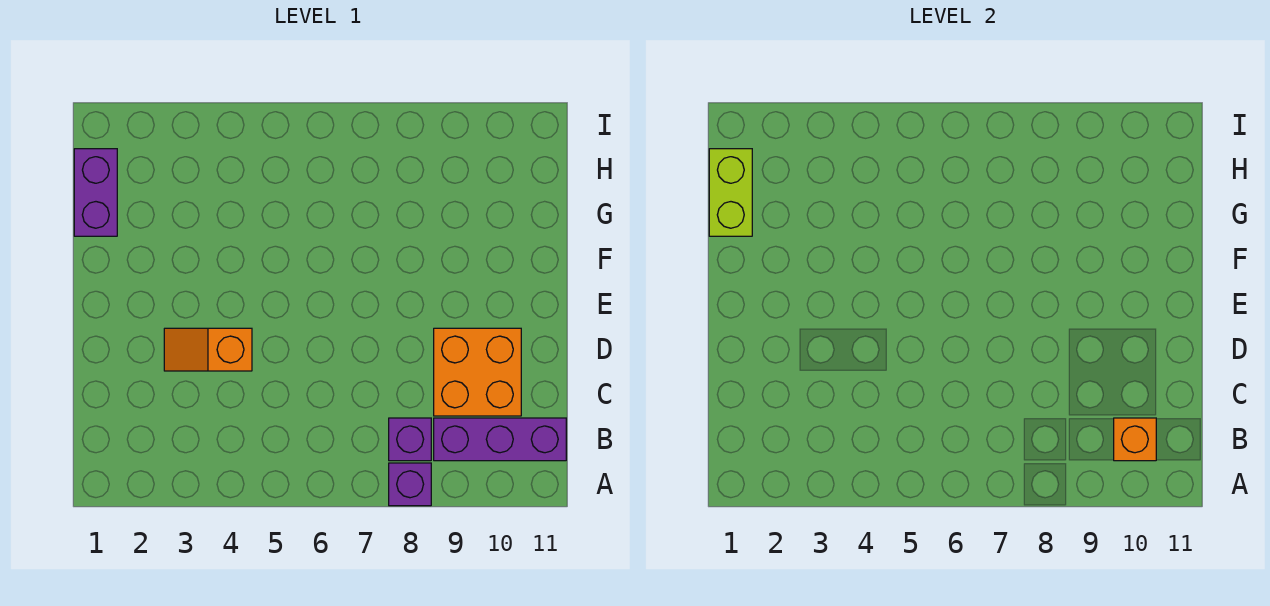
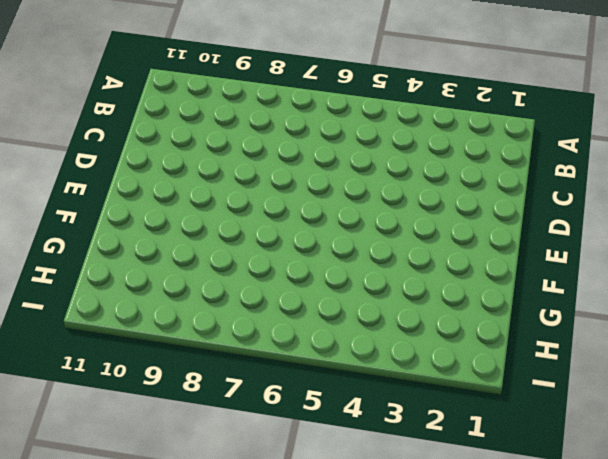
none -> purple 1x1 brick [389,463,431,506]
none -> purple 1x1 brick [389,418,431,461]

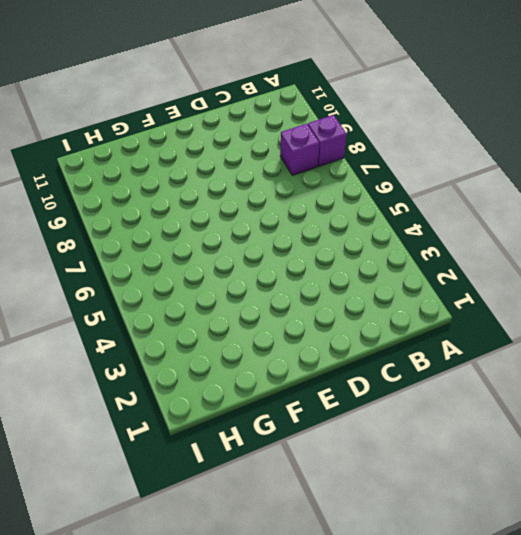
none -> purple 1x3 brick [434,418,566,461]
none -> orange 2x2 brick [434,328,521,416]

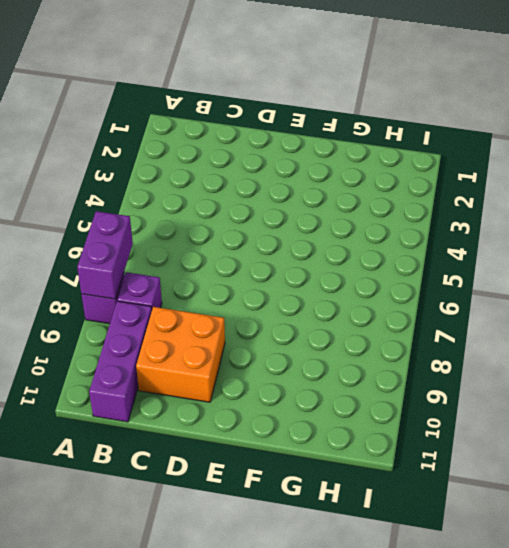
purple 1x2 brick [77,211,133,299] -> purple 1x2 brick turned to [74,149,117,236]
none -> orange 1x2 slope [164,328,252,371]
none -> orange 1x1 brick [1114,418,1156,461]

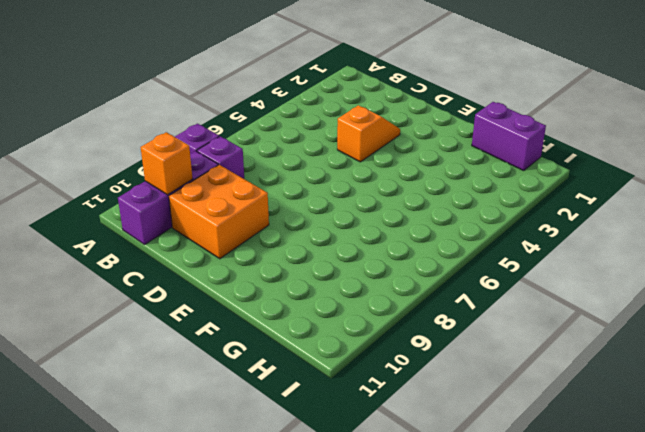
none -> lime 1x2 brick [709,149,752,236]

